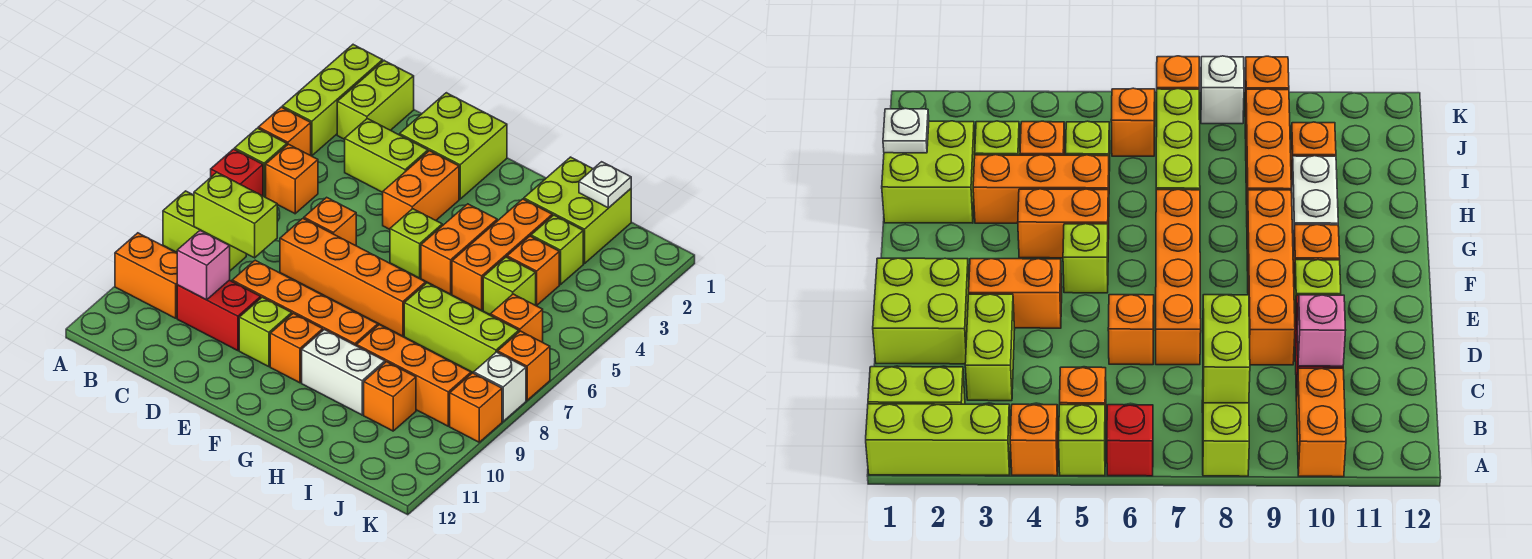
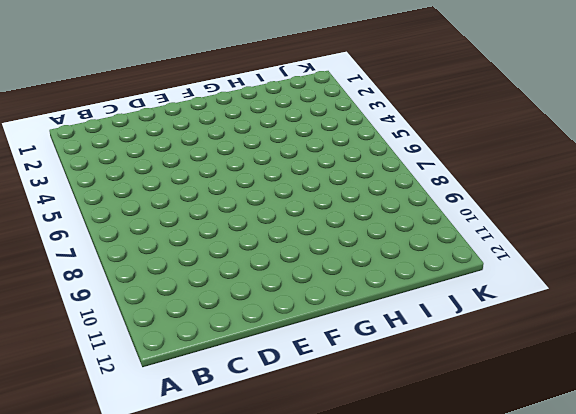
none -> lime 1x3 brick [282,45,383,156]
none -> orange 1x1 brick [258,107,311,155]
none -> lime 1x1 brick [235,128,287,197]
none -> red 1x1 brick [211,149,263,196]

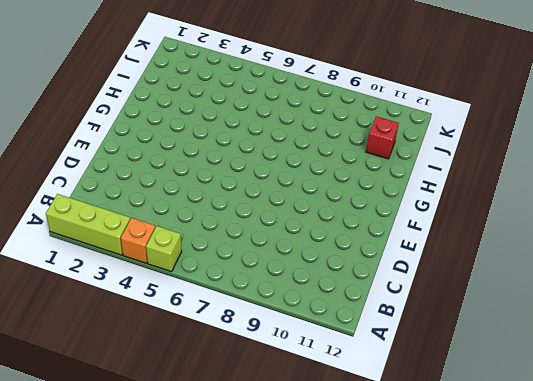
red 1x1 brick [366,116,399,159] -> red 1x1 brick moved to [211,149,263,196]
none -> lime 1x2 brick [163,191,246,271]
none -> orange 1x2 brick [115,233,177,318]
none -> lime 1x2 brick [337,61,414,139]
none -> orange 1x1 brick [266,144,318,214]

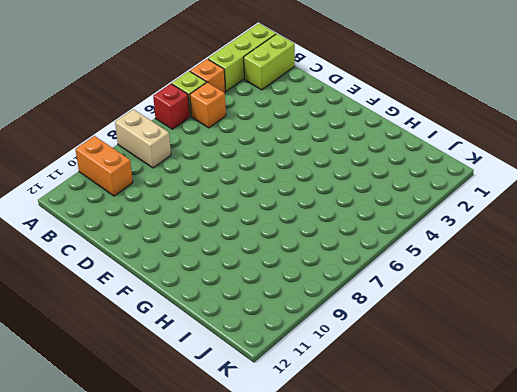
tan 1x2 brick [115,109,171,168] -> lime 1x2 brick [163,191,246,271]
none -> lime 1x2 brick [345,119,428,192]
none -> red 1x2 brick [177,280,261,351]
none -> lime 2x2 brick [400,93,507,199]
none -> orange 1x1 brick [304,197,356,246]

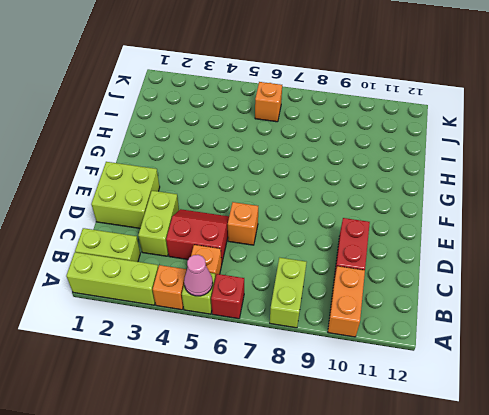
pink 1x1 cone [184,255,213,296] -> none
red 2x2 slope [166,209,229,264] -> none
none -> orange 1x4 brick [280,219,426,336]
none -> orange 1x4 brick [232,260,378,346]
none -> orange 1x2 brick [383,151,459,229]
none -> lime 1x1 brick [239,297,292,367]

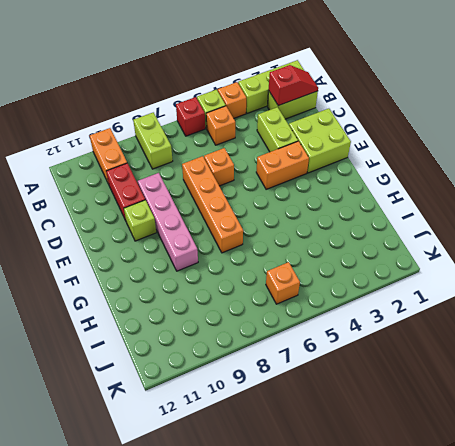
red 1x2 slope [269,65,318,106] -> none
pink 1x4 brick [138,173,198,271] -> orange 1x4 brick [232,260,378,346]
none -> lime 1x1 brick [390,209,442,278]
none -> orange 1x1 brick [270,313,323,383]
none -> orange 1x2 brick [421,204,497,294]
none -> white 1x2 brick [302,330,385,415]

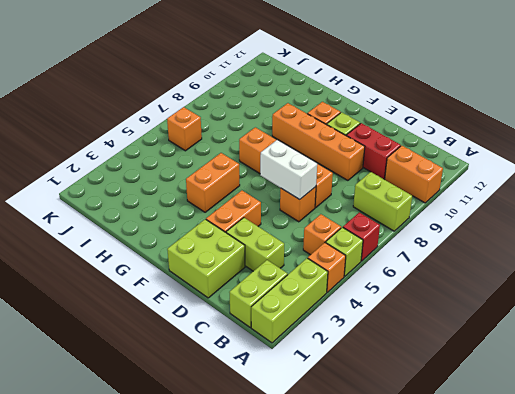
white 1x2 brick [260,140,317,200] -> white 1x2 brick moved to [302,330,385,415]
none -> lime 1x1 brick [390,209,442,278]
none -> lime 2x2 brick [524,157,631,264]
none -> orange 1x3 brick [452,199,552,310]
none -> lime 1x3 brick [404,283,519,373]

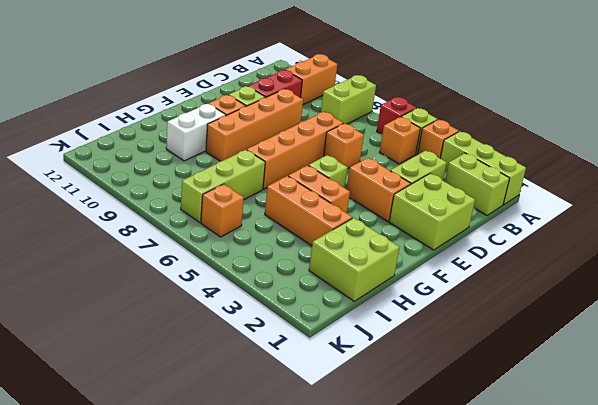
none -> orange 1x3 brick [357,325,471,426]
none -> lime 1x1 brick [531,215,583,284]
none -> orange 1x1 brick [507,236,559,305]
none -> lime 1x1 brick [483,257,536,315]

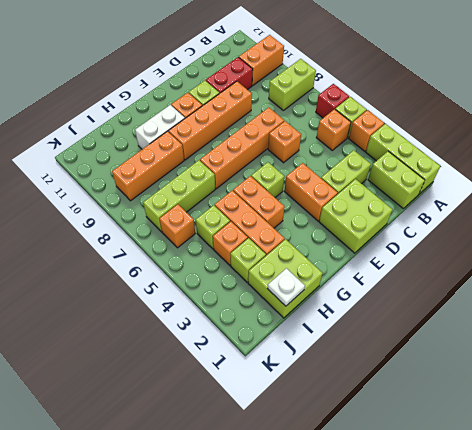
none -> orange 1x1 brick [364,362,416,431]
none -> orange 1x1 brick [498,331,550,400]
none -> white 1x1 brick [474,352,526,421]
none -> orange 1x1 brick [450,373,502,442]

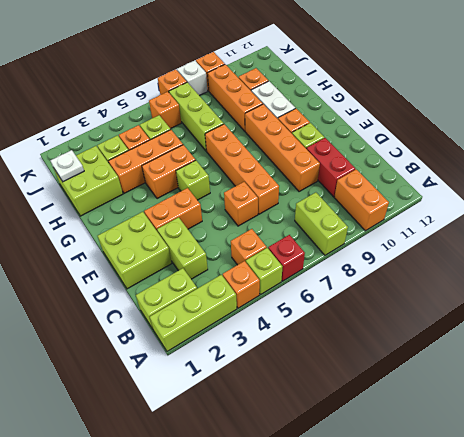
none -> lime 1x2 brick [194,172,277,258]
none -> pink 1x1 brick [177,230,230,300]

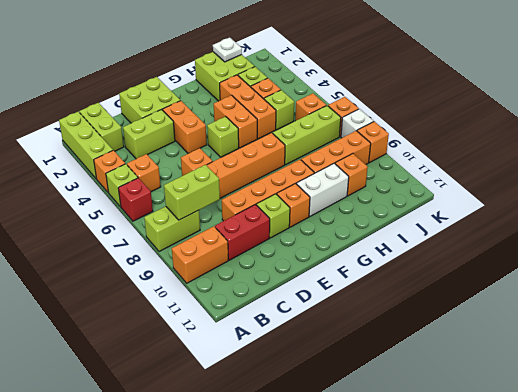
none -> pink 1x1 brick [177,230,230,300]

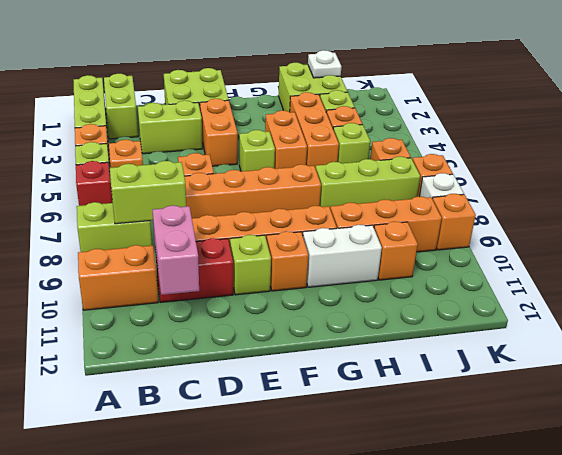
pink 1x2 brick [153,205,199,295] -> pink 1x1 brick [177,230,230,300]

